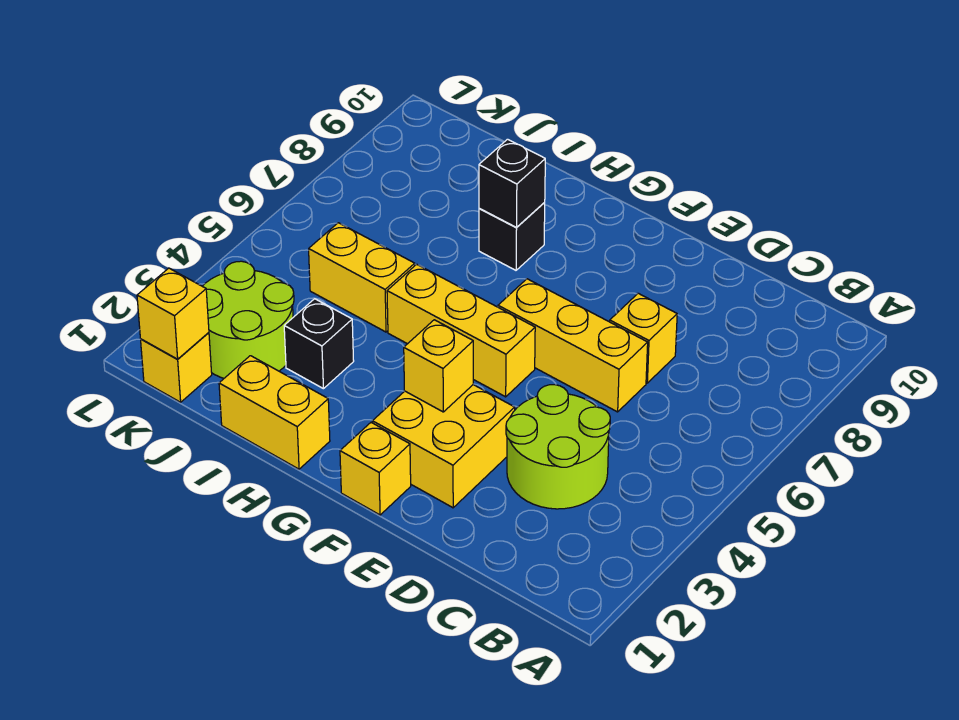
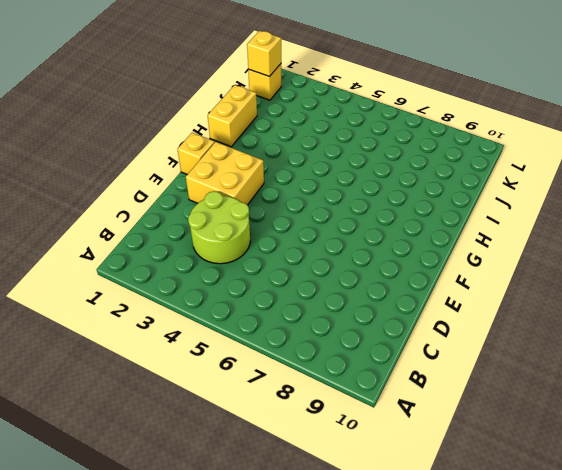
none -> yellow 1x3 brick [498,279,648,412]
none -> yellow 1x1 brick [610,293,677,383]
none -> yellow 1x3 brick [387,264,535,397]

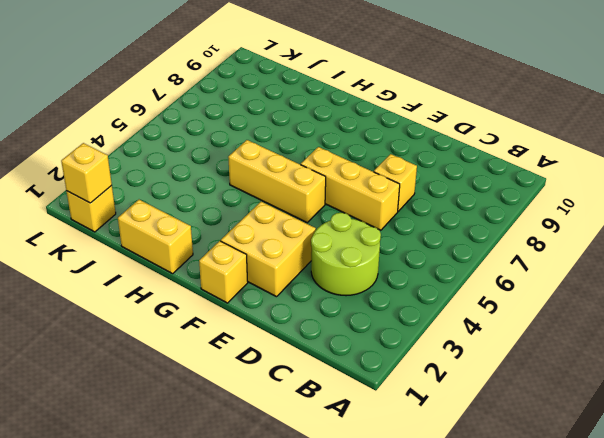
none -> black 1x1 brick [479,203,545,270]
none -> black 1x1 brick [284,299,354,389]
none -> yellow 1x2 brick [309,223,415,332]

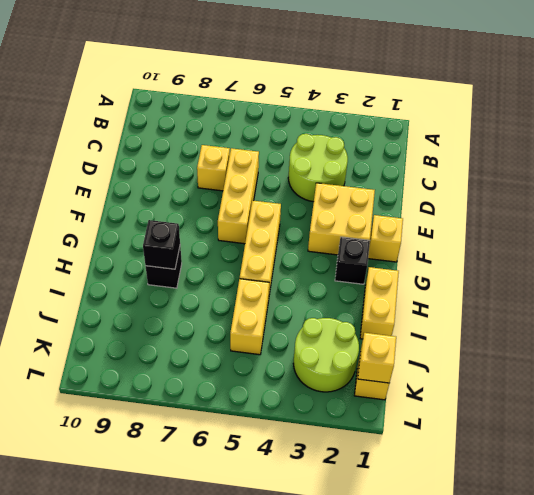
black 1x1 brick [335,237,370,284] -> black 1x1 brick moved to [284,299,354,389]
none -> yellow 1x1 brick [404,320,473,412]

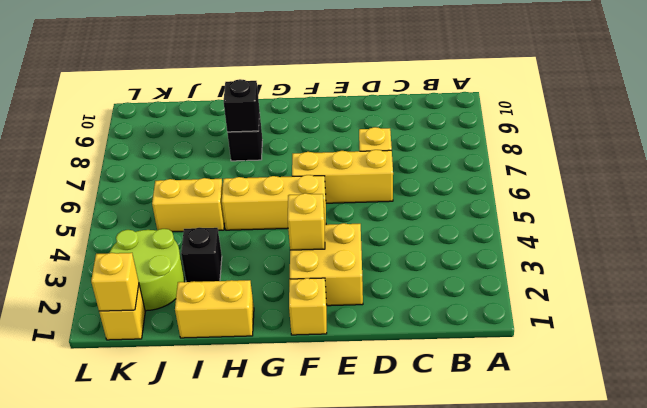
none -> lime 2x2 round brick [506,385,610,509]

